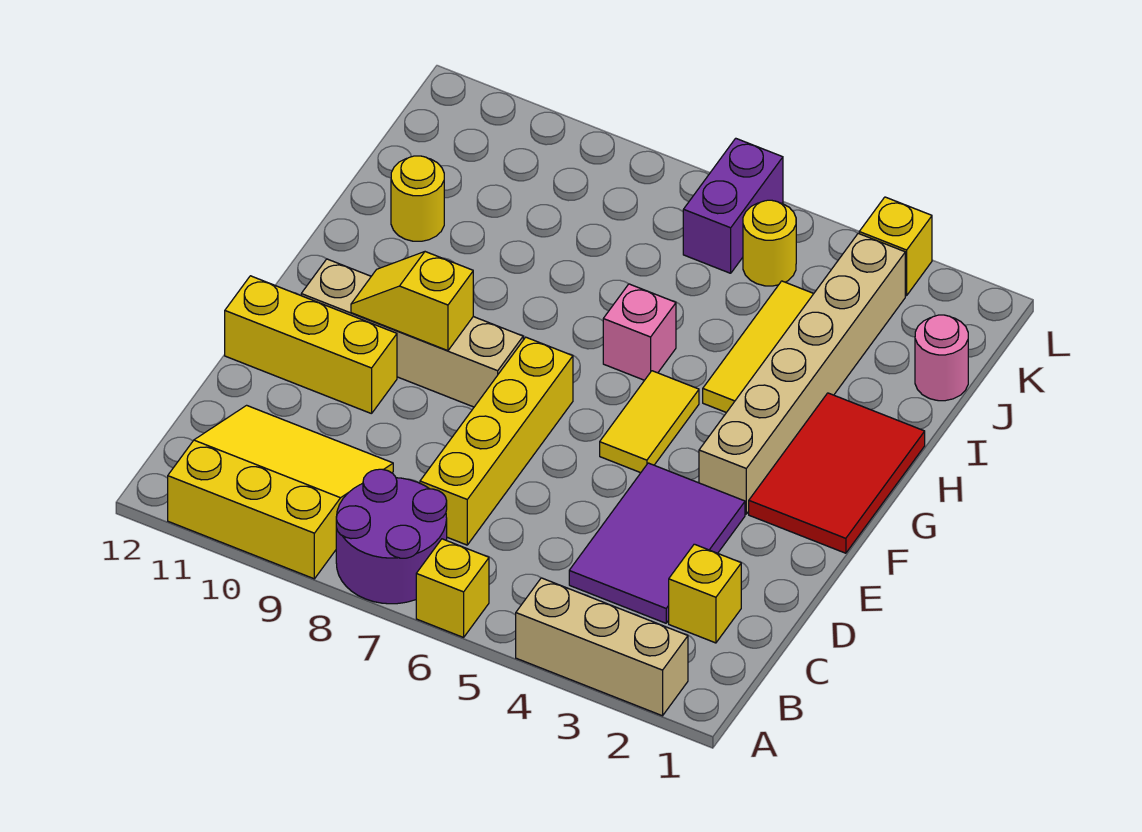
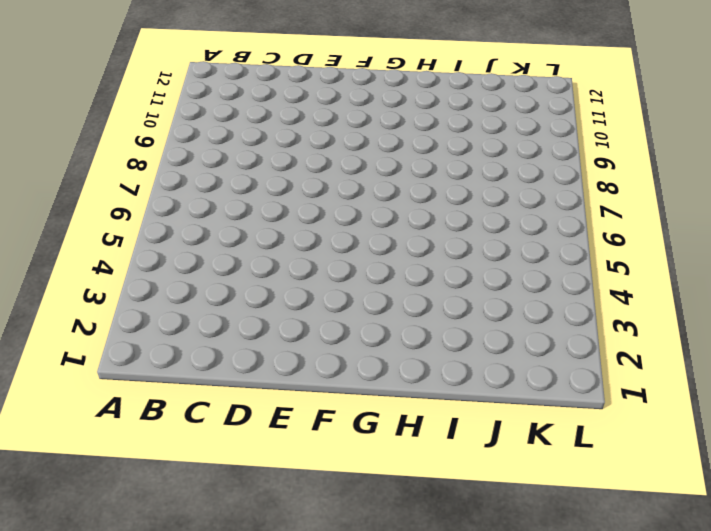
none -> tan 1x3 brick [516,578,688,716]
none -> yellow 1x1 brick [416,539,489,637]
none -> purple 2x2 round brick [336,469,447,604]

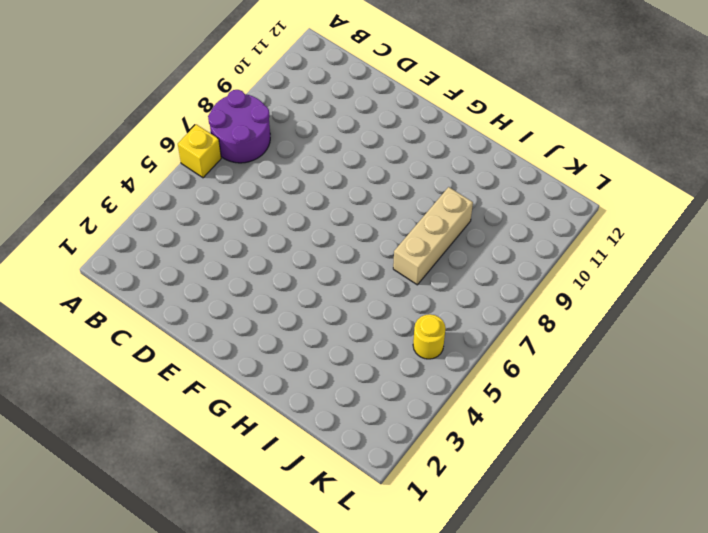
tan 1x3 brick [393,187,473,285] -> tan 1x3 brick moved to [516,578,688,716]
none -> yellow 3x3 slope [168,405,393,579]
none -> yellow 1x1 brick [669,544,741,643]
none -> purple 2x3 tile [569,463,745,623]

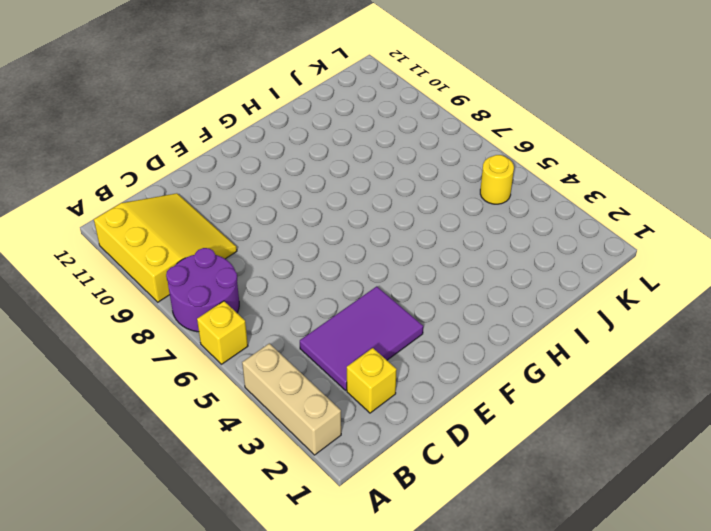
none -> yellow 1x4 brick [420,337,573,545]
none -> yellow 1x3 brick [225,276,397,414]
none -> red 2x3 tile [749,393,925,553]

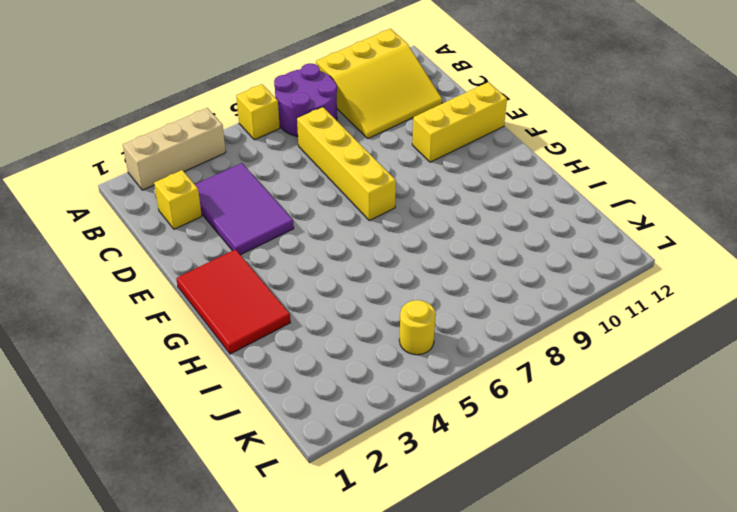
none -> tan 1x6 brick [699,233,905,514]
none -> yellow 1x2 tile [600,371,699,473]
none -> tan 1x4 brick [301,259,523,407]

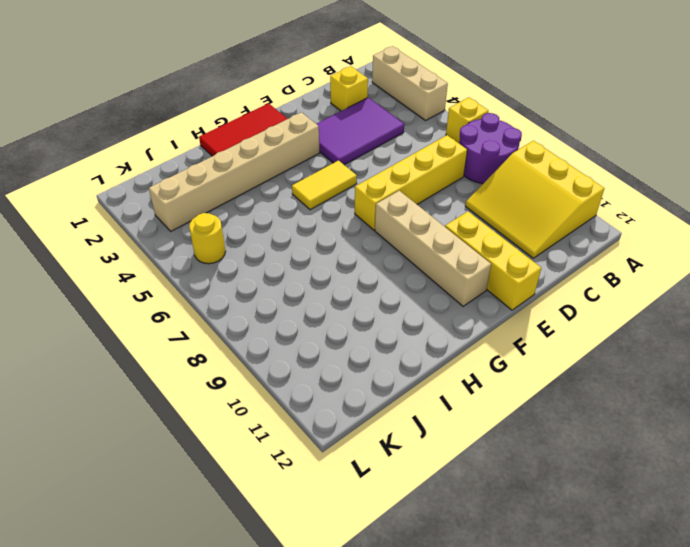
none -> yellow 1x3 tile [703,281,814,413]
none -> pink 1x1 brick [603,284,676,380]
none -> yellow 1x1 round brick [391,156,444,241]

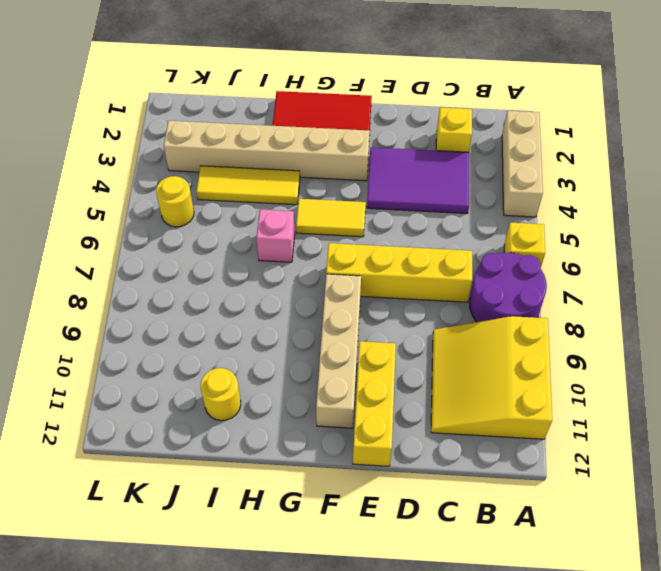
none -> pink 1x1 round brick [915,315,968,401]
none -> purple 1x2 brick [683,138,783,273]
none -> yellow 1x1 brick [859,197,932,296]

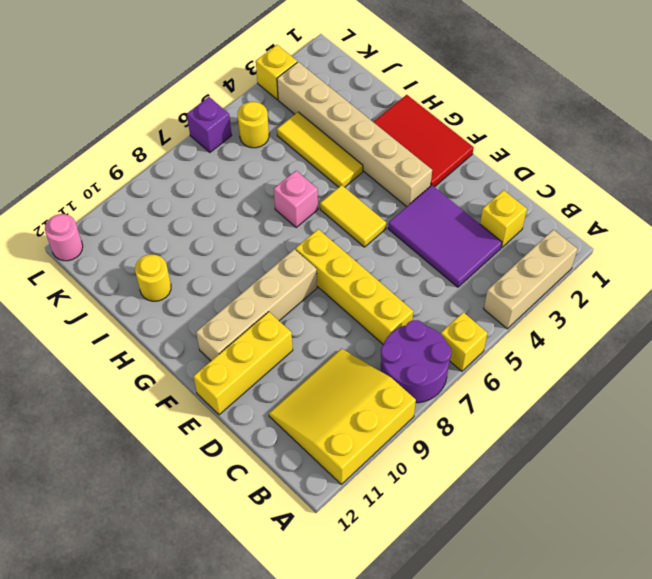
purple 1x1 brick [187,97,232,152] -> purple 1x2 brick [683,138,783,273]
pink 1x1 round brick [45,214,83,261] -> pink 1x1 round brick moved to [915,315,968,401]
none -> yellow 1x2 slope [351,252,473,351]

